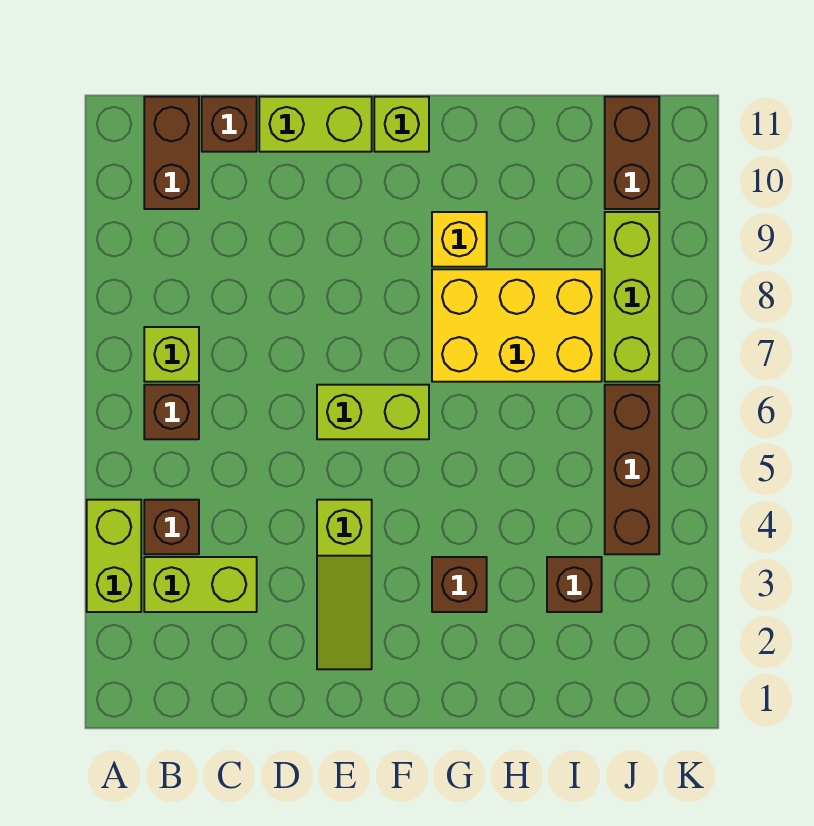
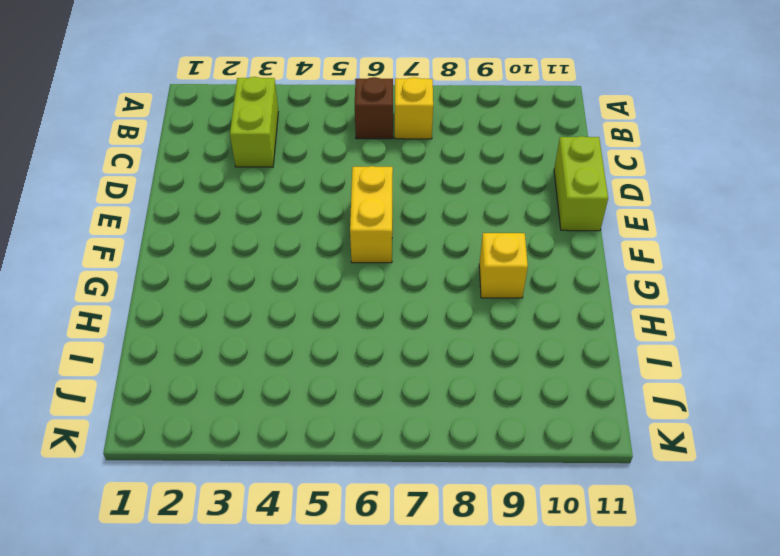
yellow 1x1 brick [395,77,433,139] -> lime 1x1 brick [144,327,199,382]
yellow 1x2 brick [350,166,393,263] -> lime 1x2 brick [317,385,429,439]
none -> lime 1x2 brick [87,500,141,612]
none -> brown 1x1 brick [144,500,199,554]
none -> brown 1x2 brick [144,97,199,209]

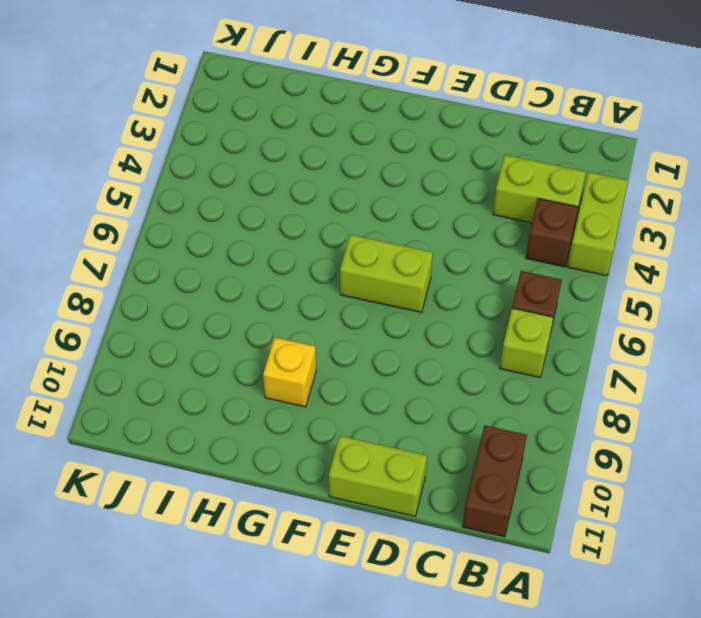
none -> brown 1x1 brick [202,97,257,152]
none -> lime 1x3 slope [317,500,372,669]
none -> lime 1x1 brick [374,97,429,152]

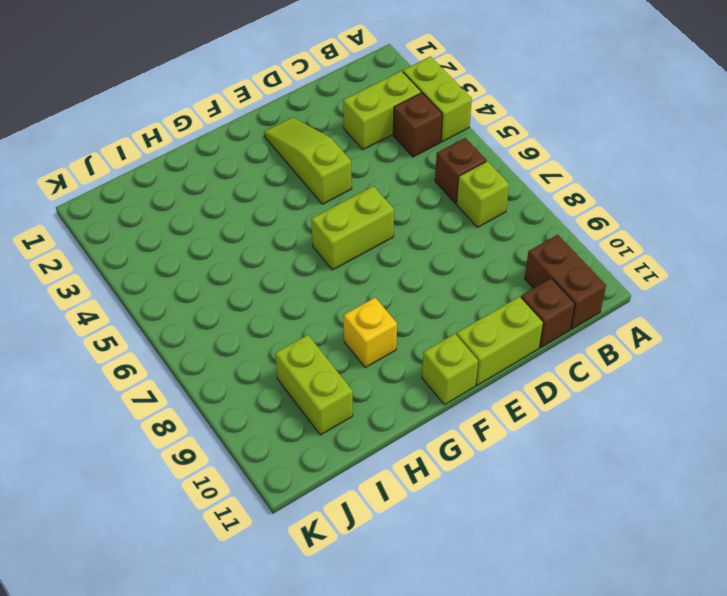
lime 1x2 brick [275,335,353,435] -> none
none -> brown 1x1 brick [432,557,487,612]
none -> yellow 2x3 brick [432,269,602,382]
none -> brown 1x1 brick [547,557,602,612]

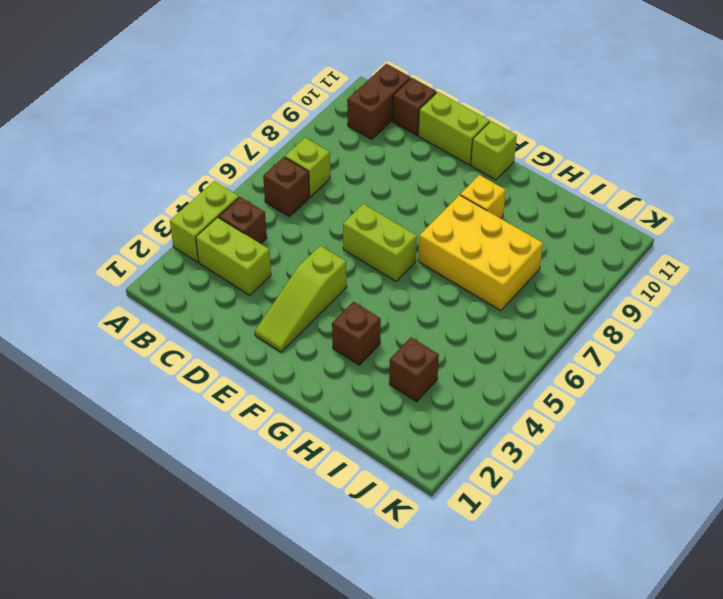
none -> brown 1x3 brick [605,385,659,554]
none -> lime 1x3 brick [605,212,659,382]
none -> brown 1x2 brick [605,97,659,209]

